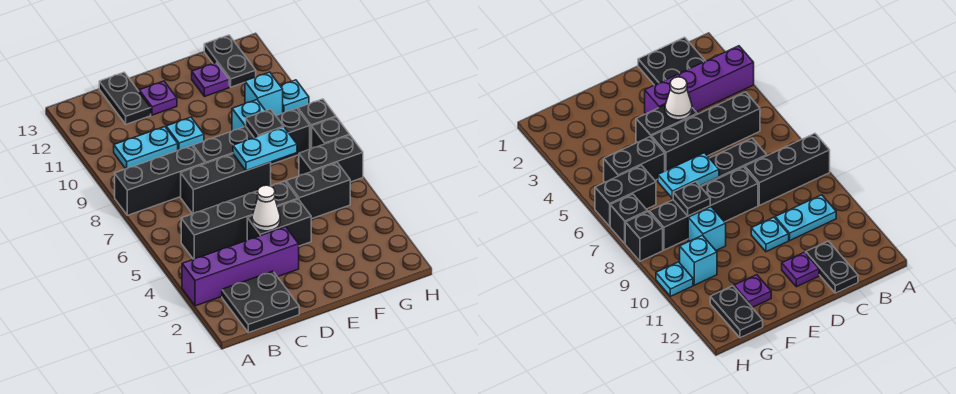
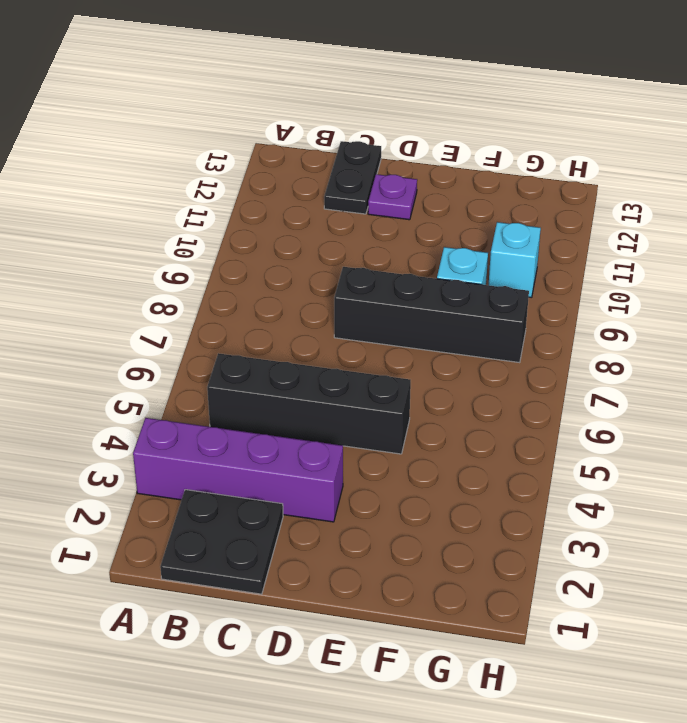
none -> black 1x3 brick [115,146,205,215]
none -> cyan 1x2 plate [114,127,178,169]
none -> black 1x3 brick [181,154,271,214]

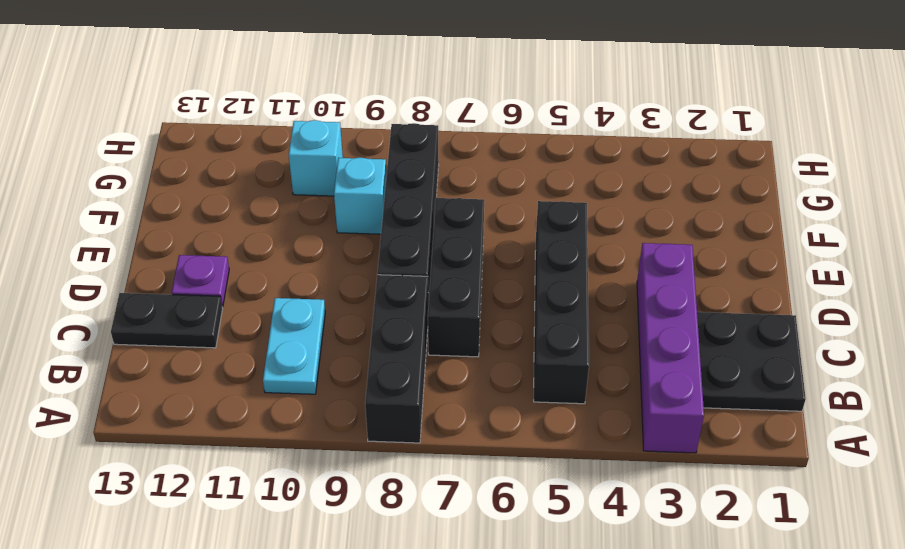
none -> black 1x2 brick [247,199,311,246]
none -> cyan 1x1 plate [166,117,204,150]
none -> black 1x2 brick [286,163,350,219]

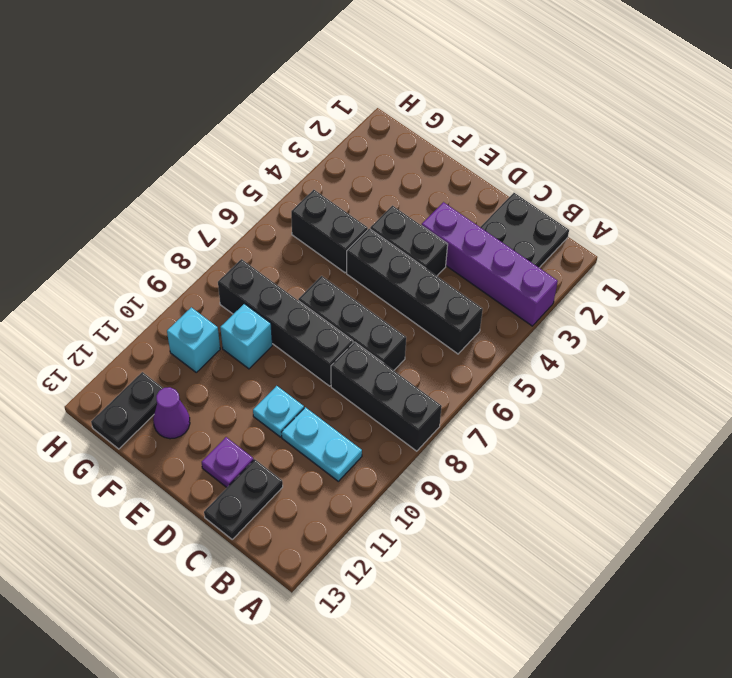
purple 1x1 cone [153,387,190,439] -> purple 1x1 plate [192,62,229,97]
none -> black 1x2 brick [299,135,363,182]
none -> black 1x1 brick [312,117,349,148]
none -> black 1x1 brick [298,99,336,149]

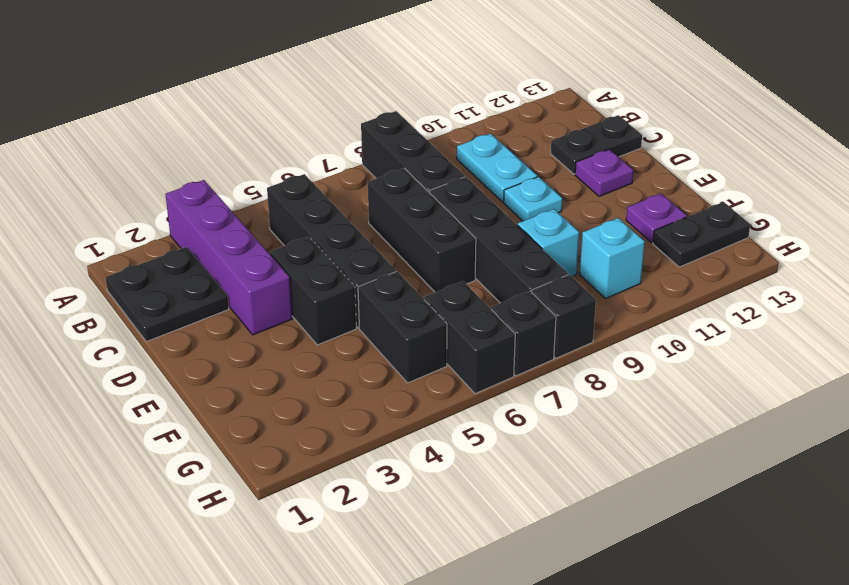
none -> cyan 1x1 plate [280,80,309,113]
none -> white 1x1 cone [252,185,280,231]
none -> cyan 1x2 plate [233,127,297,171]

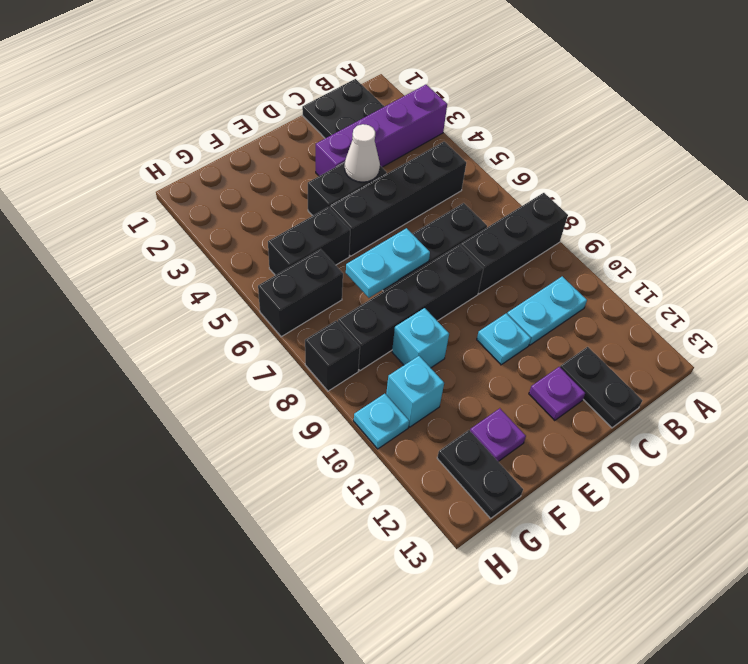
none -> black 1x1 brick [312,117,349,148]
none -> black 1x1 plate [246,109,284,138]

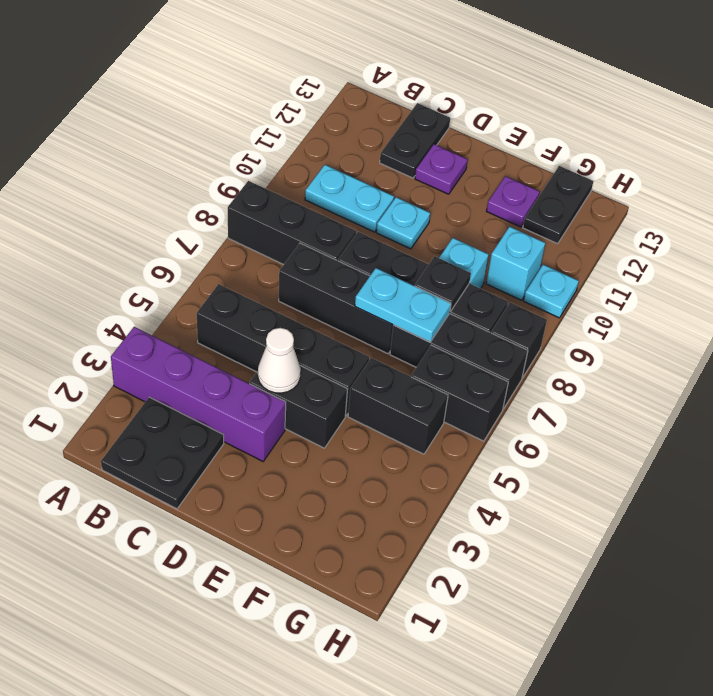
black 1x3 brick [390,314,528,409] -> black 1x1 brick [312,117,349,148]

